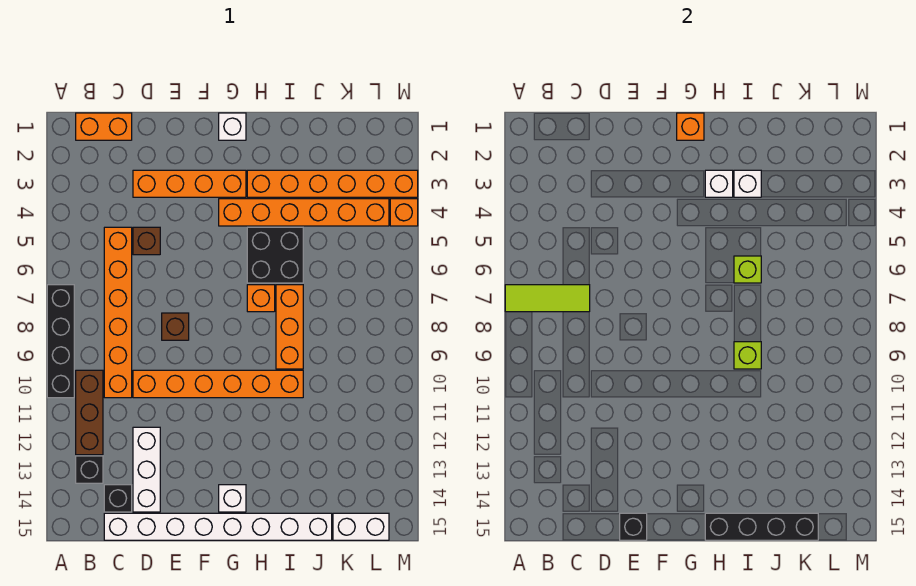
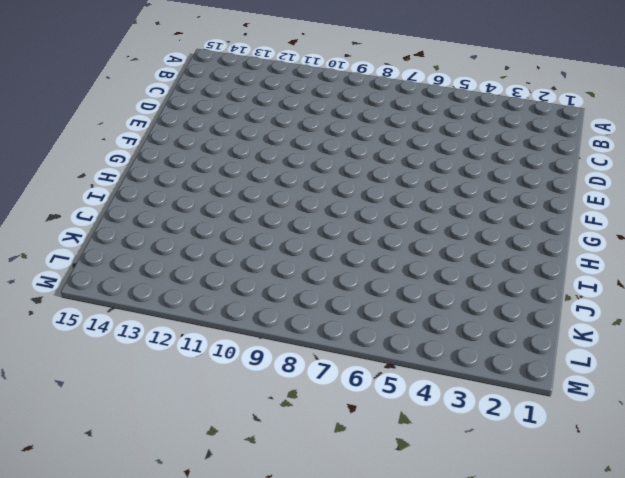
none -> black 1x4 brick [47,285,74,398]
none -> orange 1x2 brick [76,113,132,140]
none -> brown 1x3 brick [76,370,103,455]

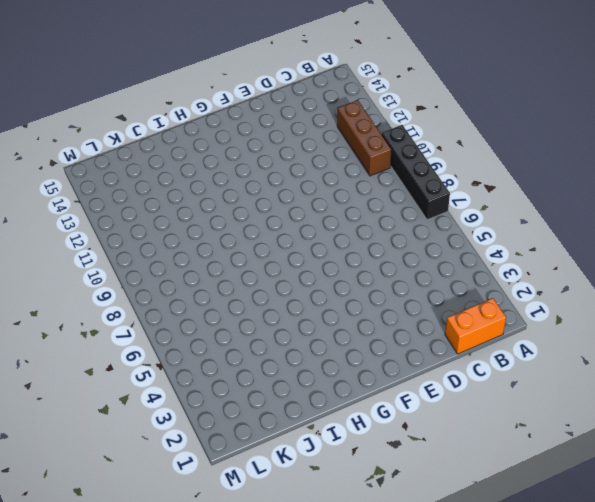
none -> black 1x1 brick [76,456,103,483]
none -> orange 1x6 brick [104,227,132,398]
none -> black 1x1 brick [104,485,132,512]

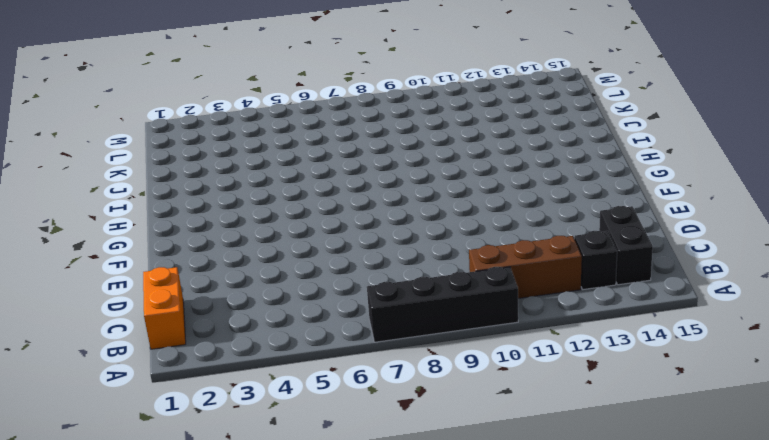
black 1x2 brick [599,206,653,285] -> black 1x1 brick [104,485,132,512]
none -> orange 1x6 brick [104,227,132,398]
none -> white 1x8 brick [104,513,332,540]
none -> orange 1x4 brick [133,170,246,197]

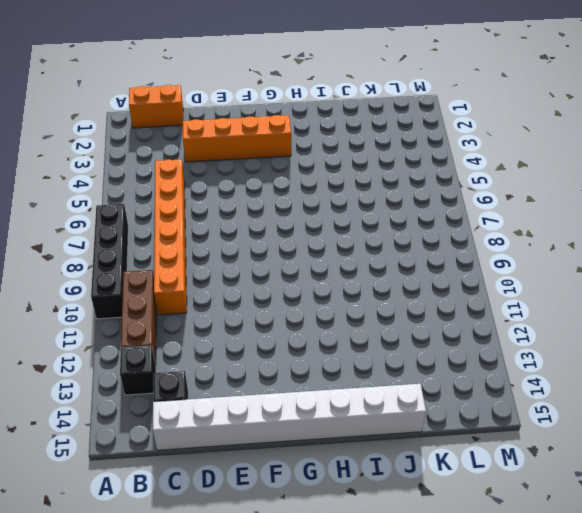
none -> brown 1x1 brick [133,227,160,255]
none -> orange 1x6 brick [133,370,303,398]
none -> white 1x3 brick [133,427,160,512]

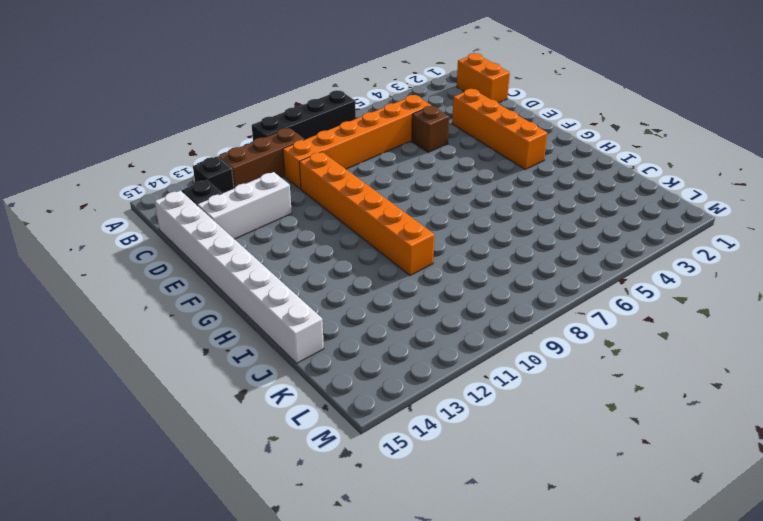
none -> brown 1x1 brick [162,313,189,340]
none -> white 1x1 brick [219,113,246,140]
none -> orange 1x6 brick [219,199,389,226]

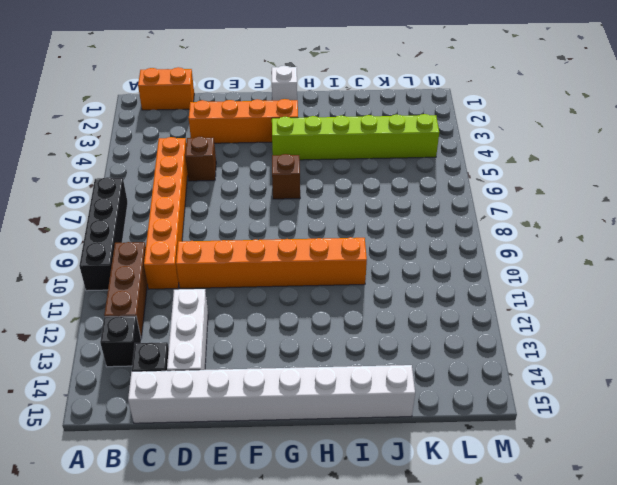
lime 1x6 brick [272,114,439,160] -> orange 1x6 brick [219,199,389,226]
brown 1x1 brick [272,154,300,199] -> brown 1x1 brick moved to [162,313,189,340]
none -> white 1x1 brick [219,485,246,512]
none -> orange 1x6 brick [247,170,418,197]
none -> black 2x2 brick [247,227,303,283]

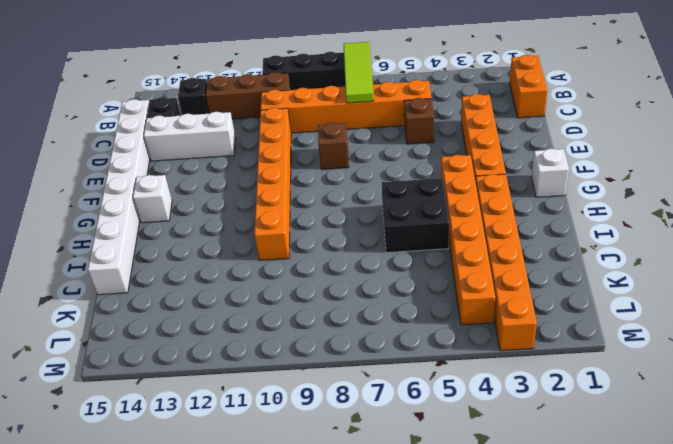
none -> orange 1x1 brick [247,285,275,312]
none -> orange 1x3 brick [276,285,303,369]
none -> white 1x2 brick [333,513,389,540]

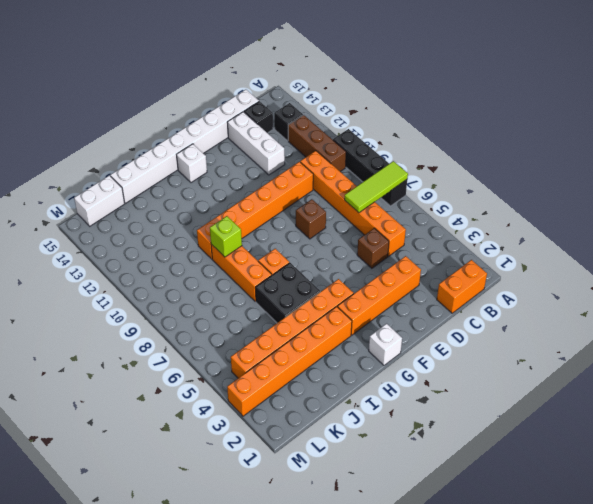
none -> orange 1x1 brick [390,199,418,226]
none -> black 1x1 brick [620,513,647,540]
none -> orange 1x1 brick [677,113,704,140]

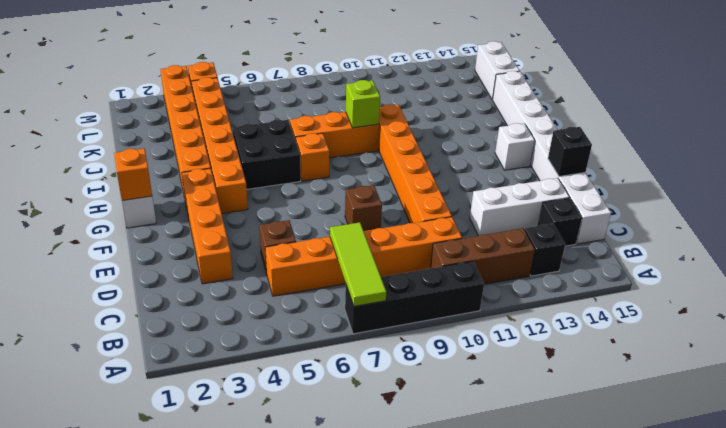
none -> orange 1x2 brick [76,113,132,140]
none -> white 1x1 brick [705,170,733,197]
none -> black 1x4 brick [705,513,818,540]

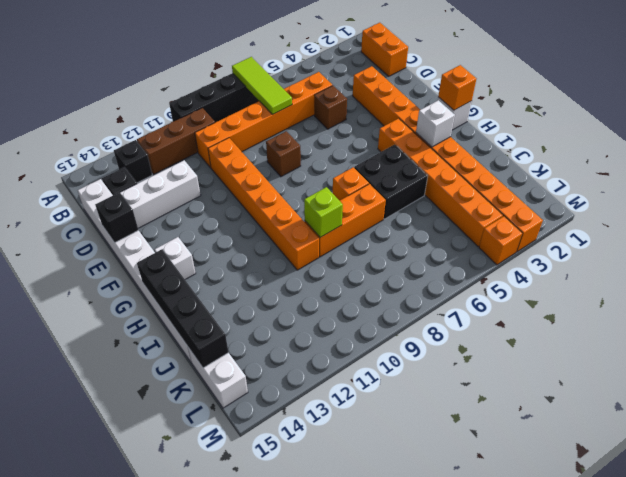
none -> white 1x1 brick [734,170,761,197]
none -> lime 1x1 brick [734,256,761,283]

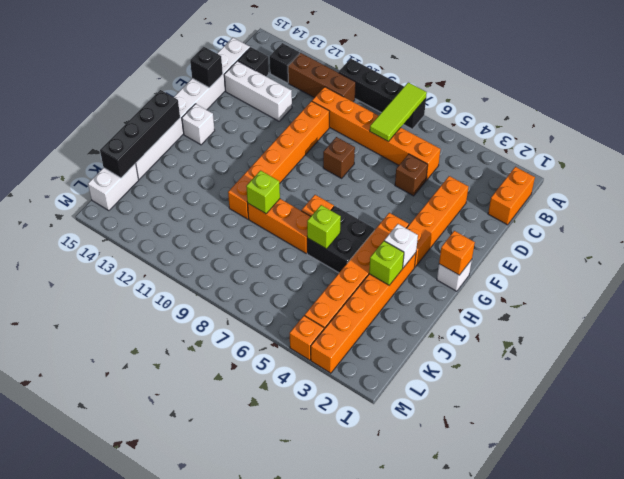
lime 1x1 brick [369,241,404,285] -> white 1x1 brick [734,170,761,197]

